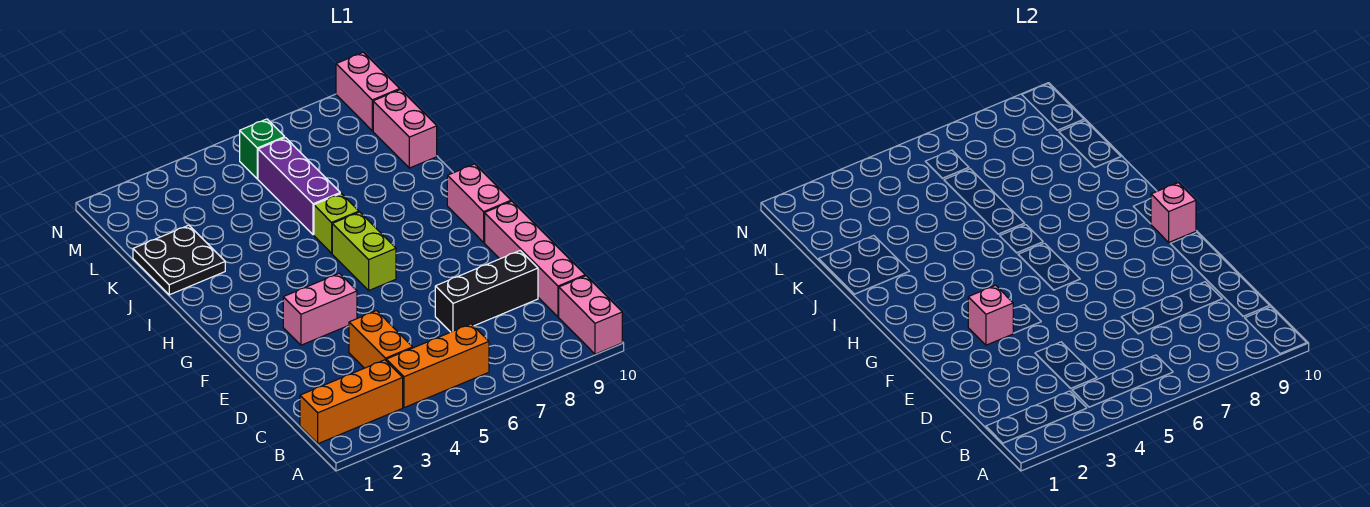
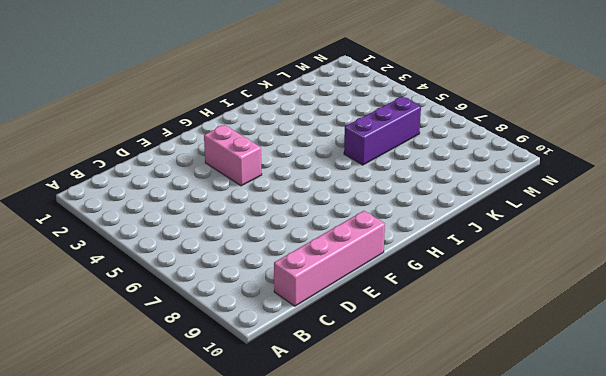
none -> pink 1x2 brick [559,276,622,354]
none -> orange 1x3 brick [300,360,403,444]
none -> orange 1x3 brick [386,324,489,408]

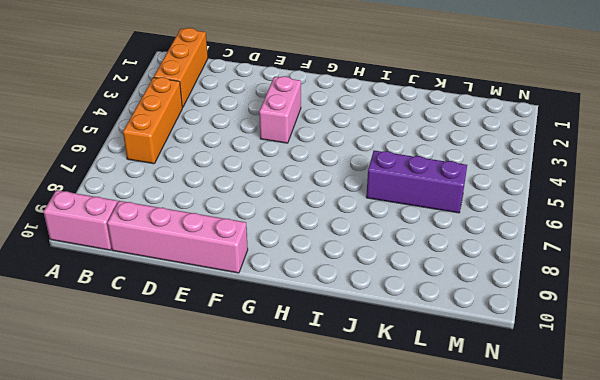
none -> orange 1x2 brick [349,311,413,368]
none -> black 1x3 brick [435,251,538,332]
none -> lime 1x2 brick [332,212,396,290]

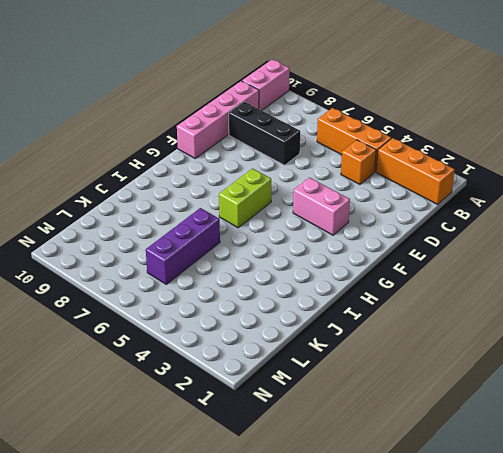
orange 1x1 brick [341,140,376,185] -> orange 1x2 brick [349,311,413,368]
none -> pink 1x2 brick [447,164,511,242]
none -> lime 1x1 brick [314,194,359,253]
none -> black 2x2 plate [133,225,225,295]

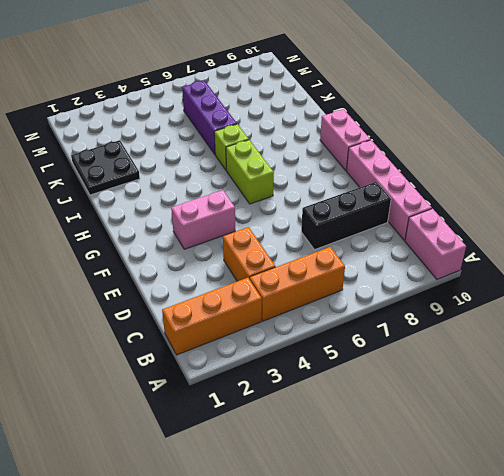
none -> pink 1x2 brick [373,90,437,168]
none -> green 1x1 brick [239,119,285,179]
none -> pink 1x2 brick [336,52,400,131]

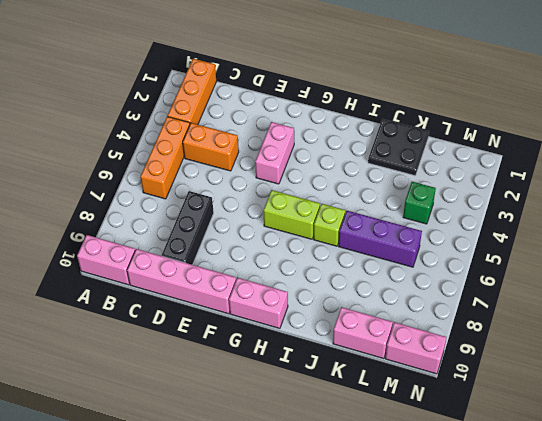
green 1x1 brick [403,182,436,224] -> green 1x1 brick moved to [239,119,285,179]
none -> pink 1x1 brick [968,285,1013,345]
none -> pink 1x1 brick [1151,183,1196,242]

